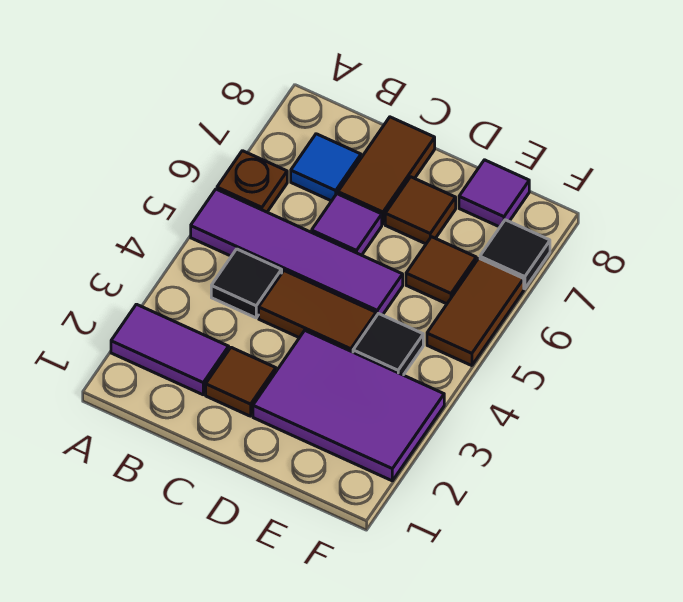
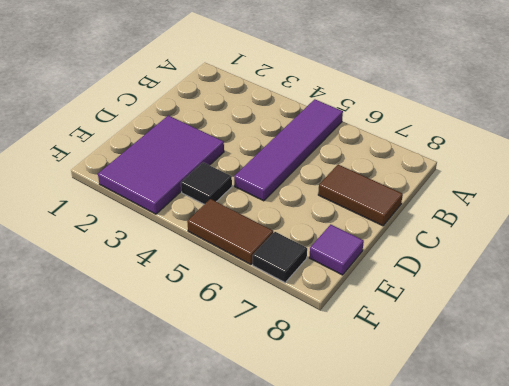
none -> purple 1x2 tile [111,304,229,395]
none -> brown 1x1 plate [217,151,287,212]
none -> black 1x1 tile [211,249,282,318]

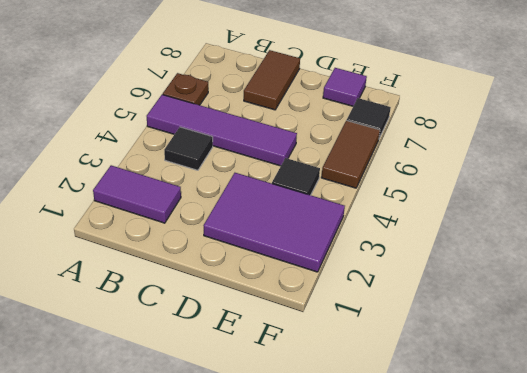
none -> blue 1x1 tile [291,134,361,201]
none -> brown 1x1 tile [206,347,276,416]
none -> brown 1x2 tile [259,271,376,352]

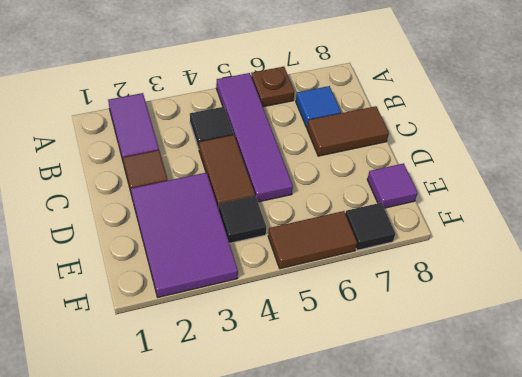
none -> purple 1x1 tile [312,194,382,255]
none -> brown 1x1 tile [385,177,456,244]
none -> brown 1x1 tile [406,237,476,304]

